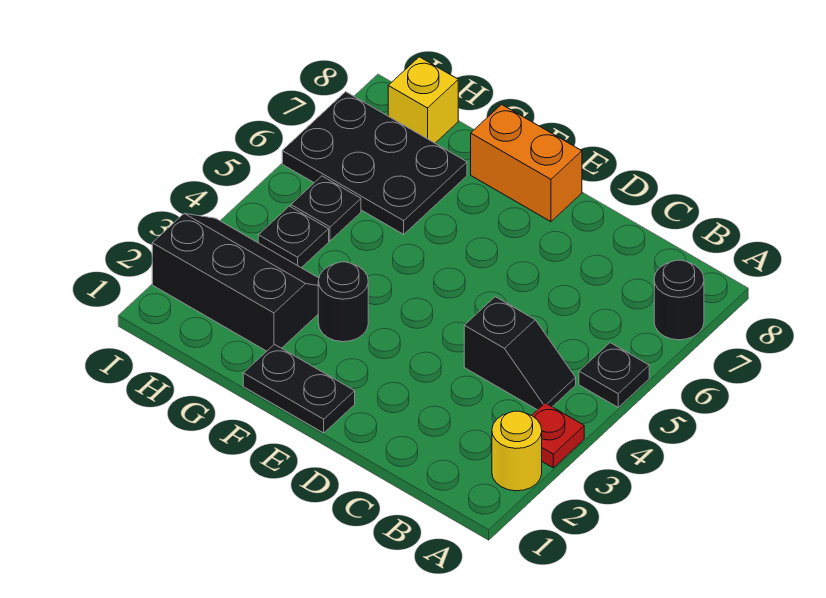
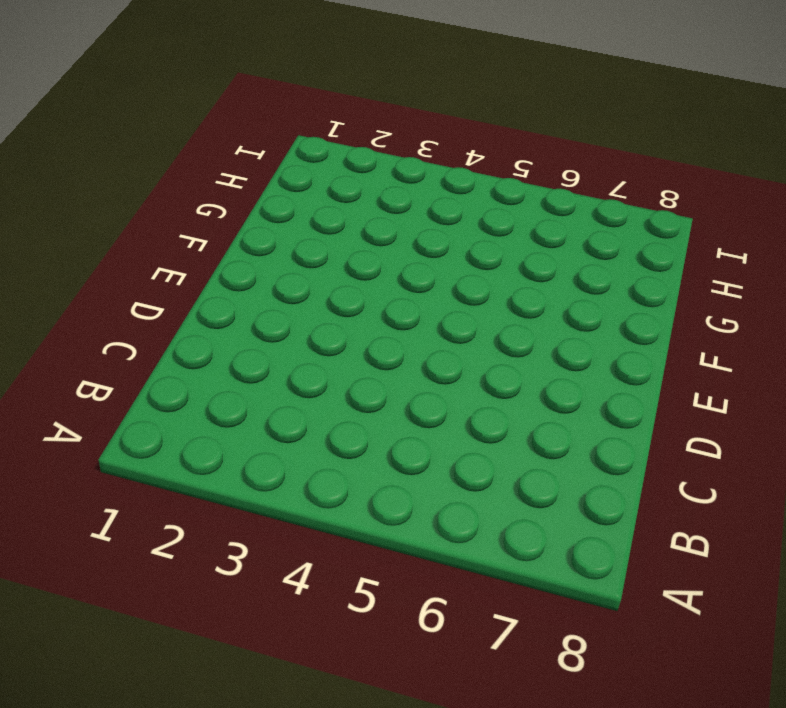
none -> yellow 1x1 round brick [492,411,542,491]
none -> red 1x1 plate [532,403,584,468]
none -> black 1x1 plate [579,343,649,407]

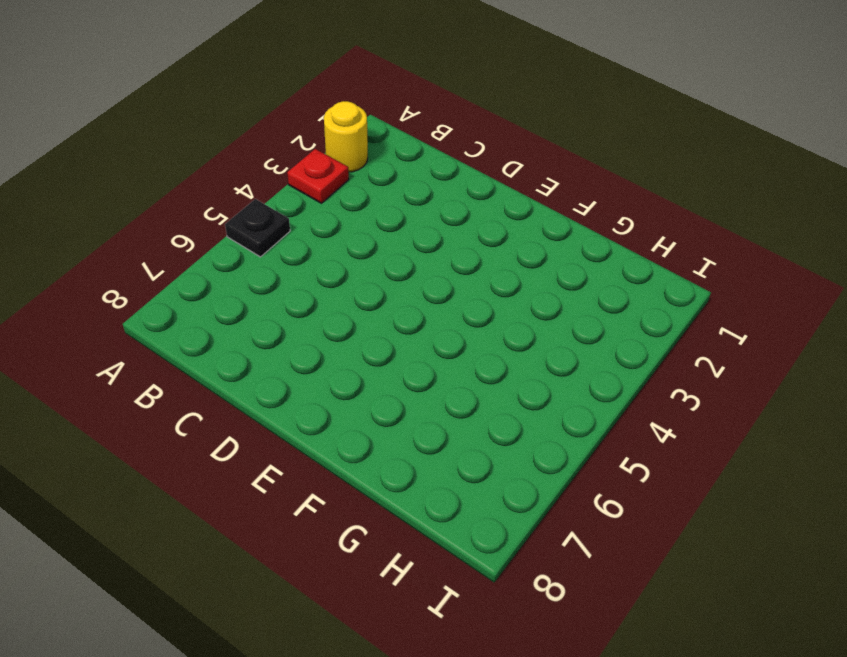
none -> black 1x1 round brick [654,260,704,340]
none -> black 1x2 slope [464,297,576,410]
none -> black 1x2 plate [243,344,355,433]

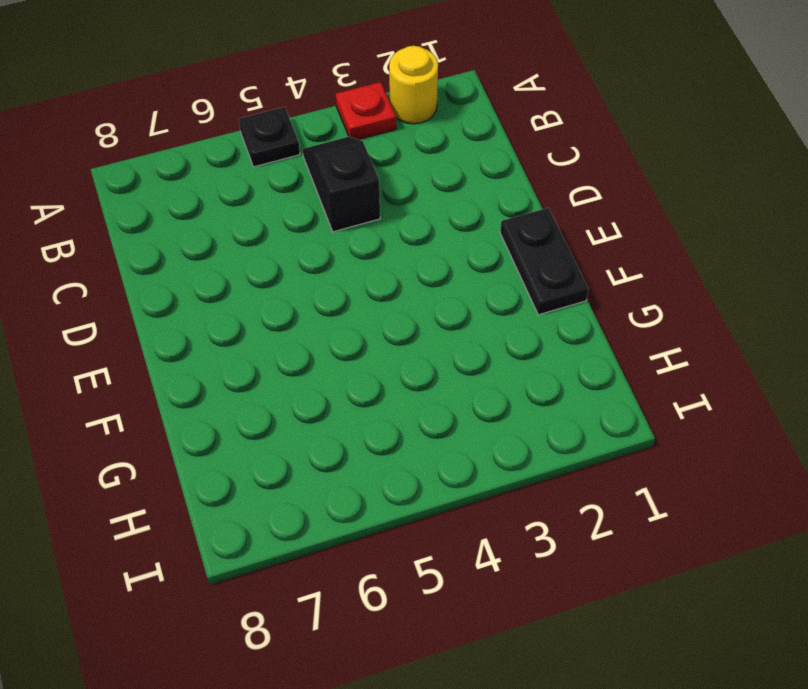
none -> black 1x1 round brick [654,260,704,340]
none -> orange 1x2 brick [471,104,582,222]
none -> black 1x1 round brick [318,262,368,342]

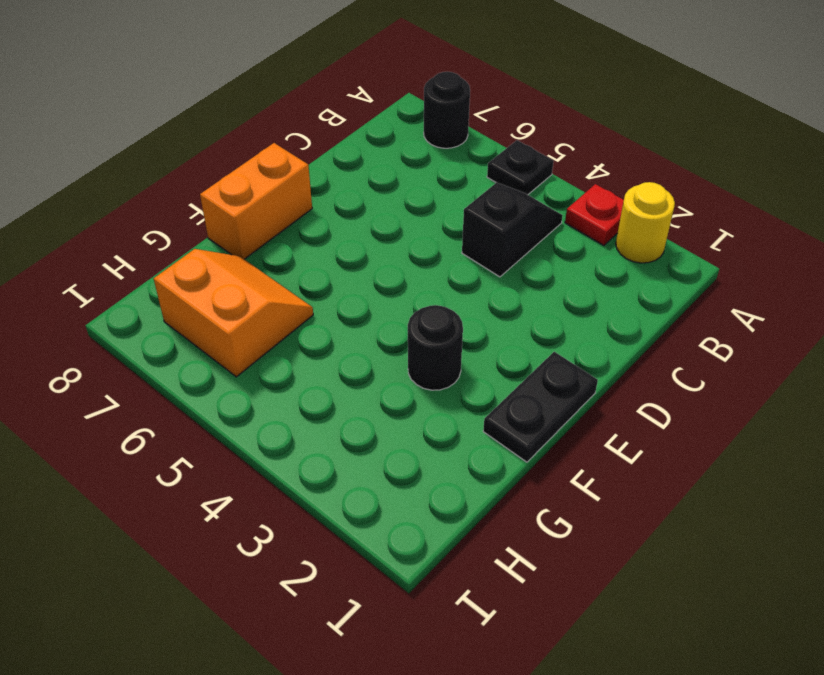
orange 2x2 slope [154,249,313,377] -> black 2x3 plate [282,92,467,234]
none -> black 2x3 slope [152,213,319,351]
none -> black 1x1 plate [258,206,329,268]
none -> black 1x1 plate [291,176,361,241]

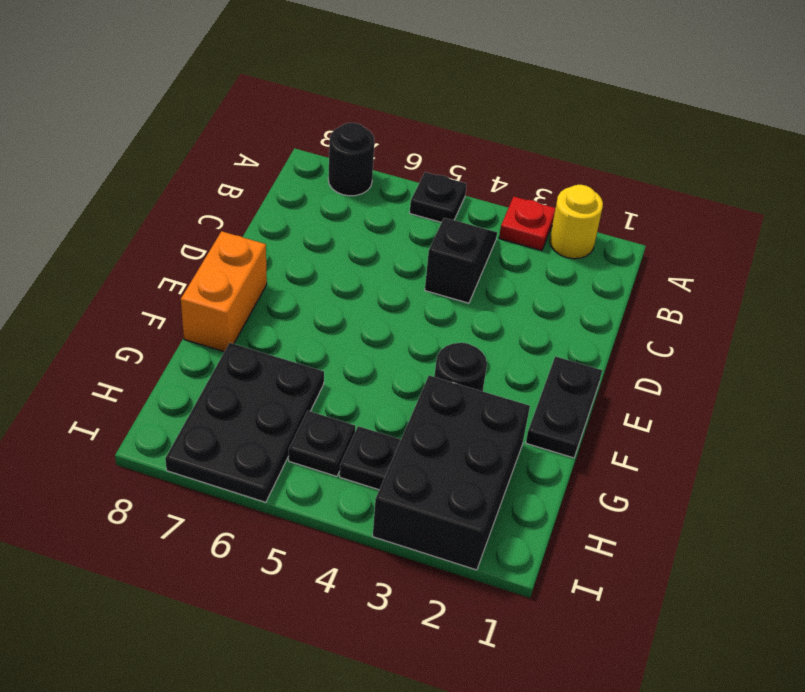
black 2x3 brick [373,375,530,570] -> black 2x3 slope [152,213,319,351]
none -> yellow 1x1 brick [388,57,458,143]

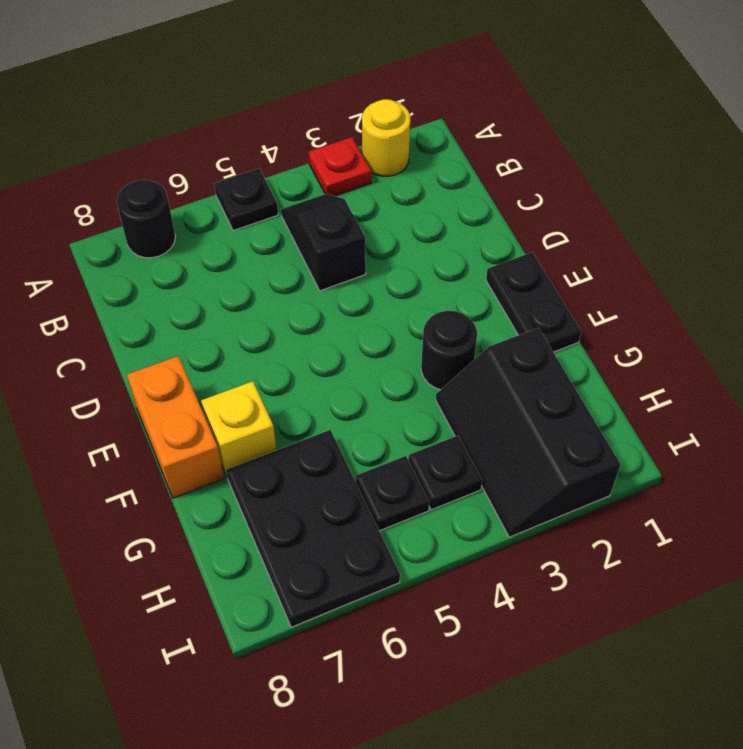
yellow 1x1 brick [201,381,277,476] -> yellow 1x1 brick moved to [388,57,458,143]

